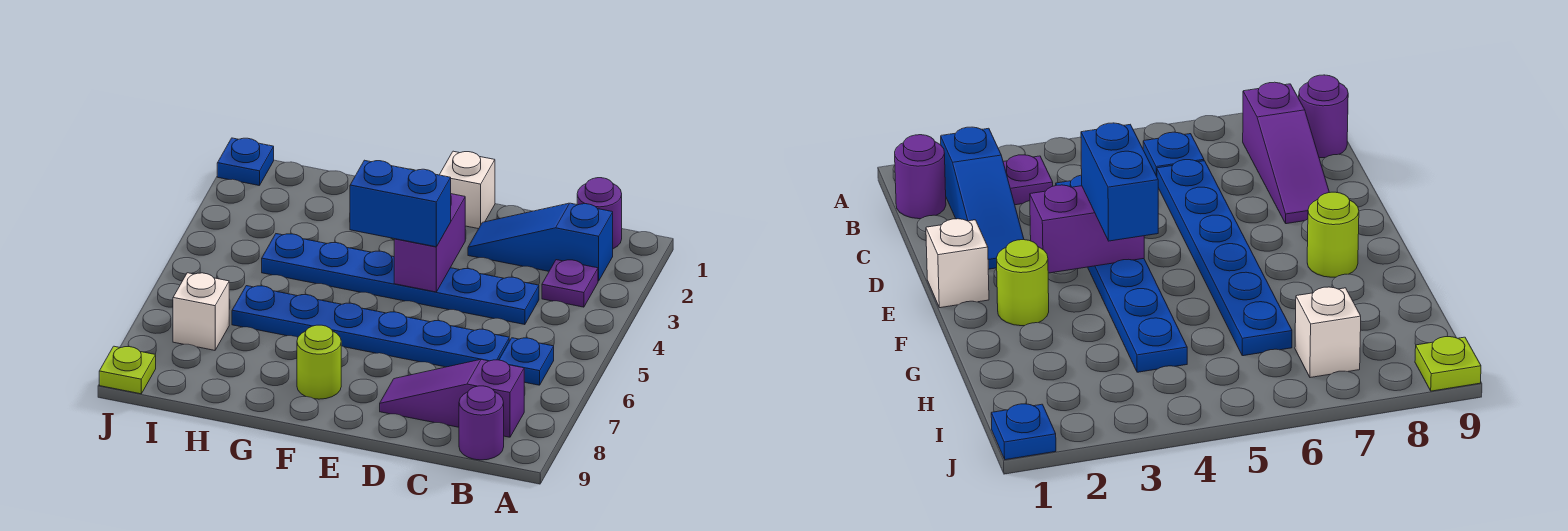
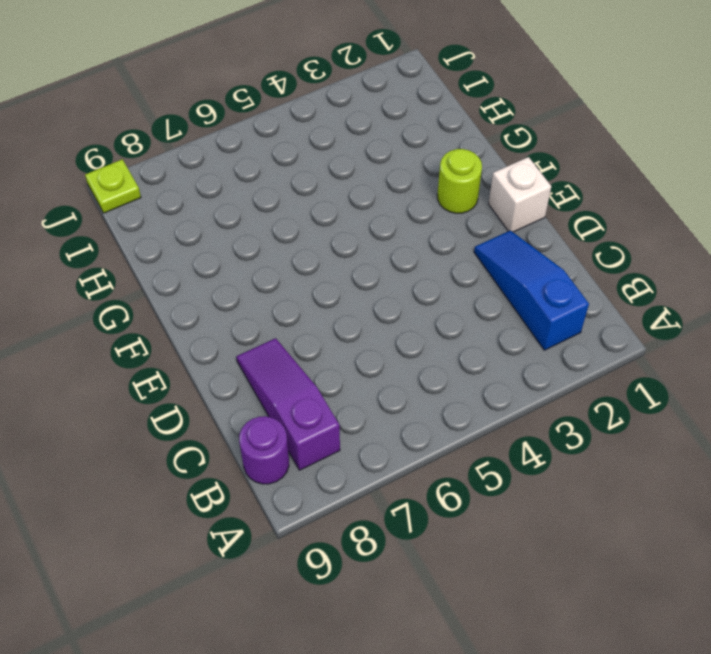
none -> purple 1x1 round brick [577,178,622,249]
none -> purple 1x1 plate [542,260,598,307]
none -> blue 1x1 plate [499,338,554,385]

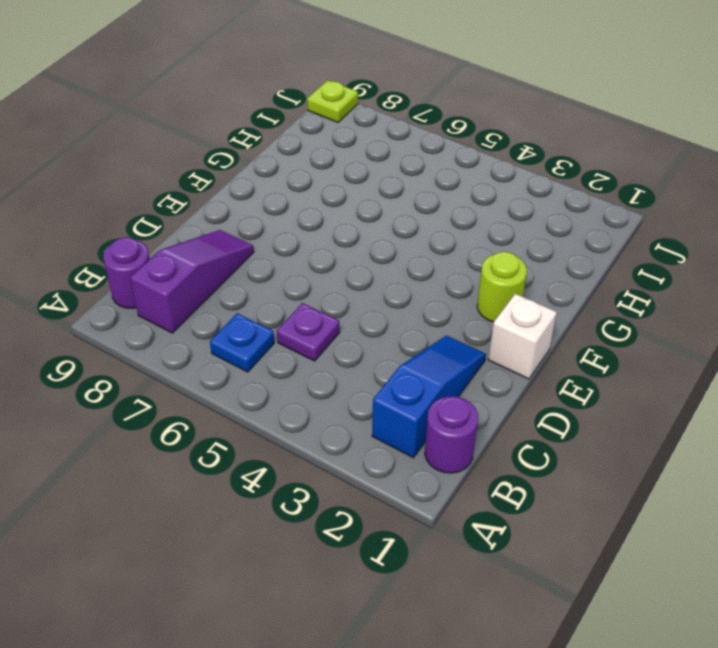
purple 1x1 plate [277,303,340,361] -> purple 1x1 plate moved to [542,260,598,307]
none -> blue 1x6 plate [262,234,539,325]
none -> blue 1x6 plate [232,286,509,367]
none -> lime 1x1 round brick [297,325,341,399]

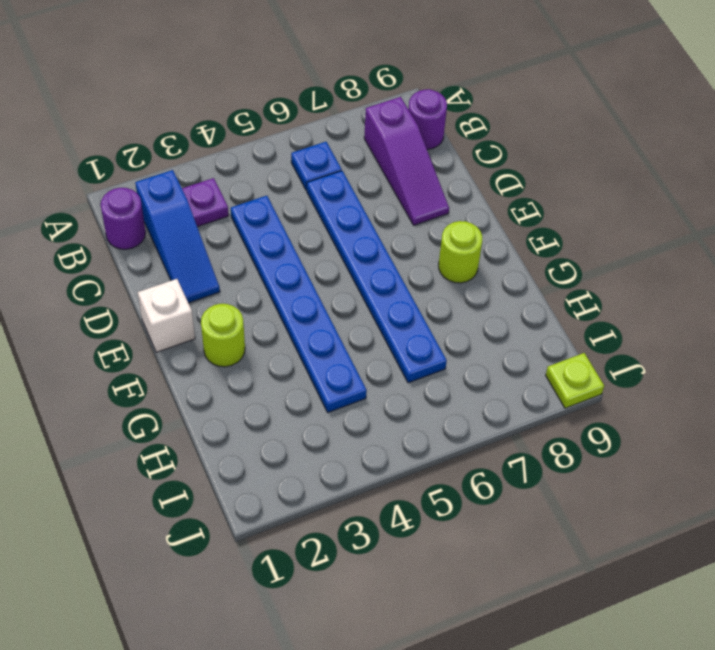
none -> white 1x1 brick [173,273,229,350]
none -> blue 1x1 plate [217,138,274,186]
none -> purple 1x2 brick [394,194,465,292]

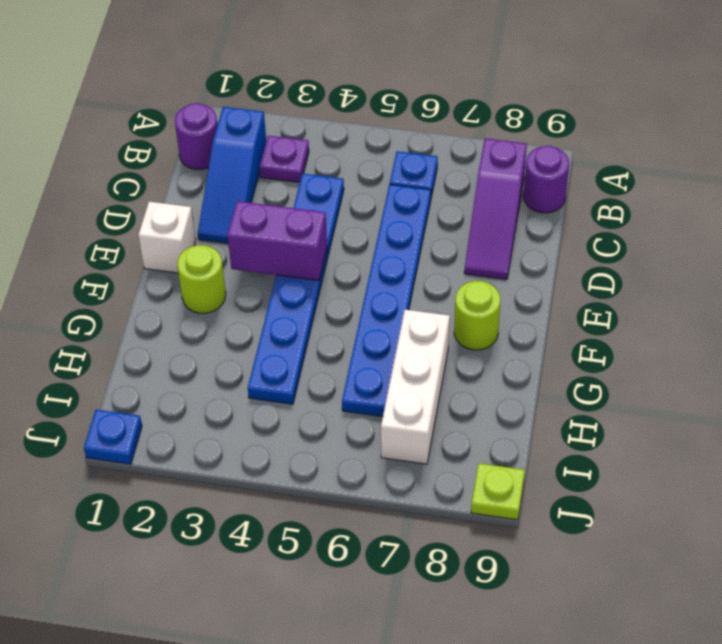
white 1x3 brick [381,310,450,464] -> white 1x1 brick [173,273,229,350]
none -> blue 1x2 brick [350,160,451,247]

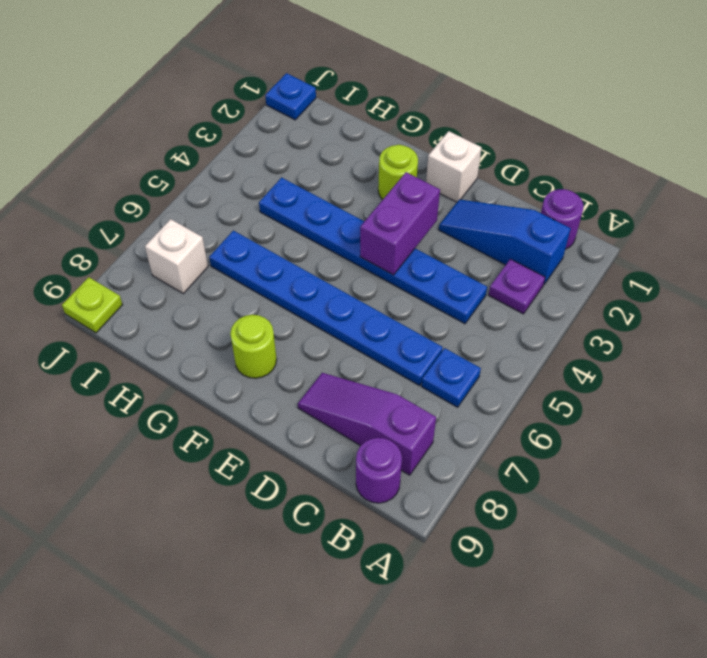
none -> blue 1x2 brick [350,160,451,247]

